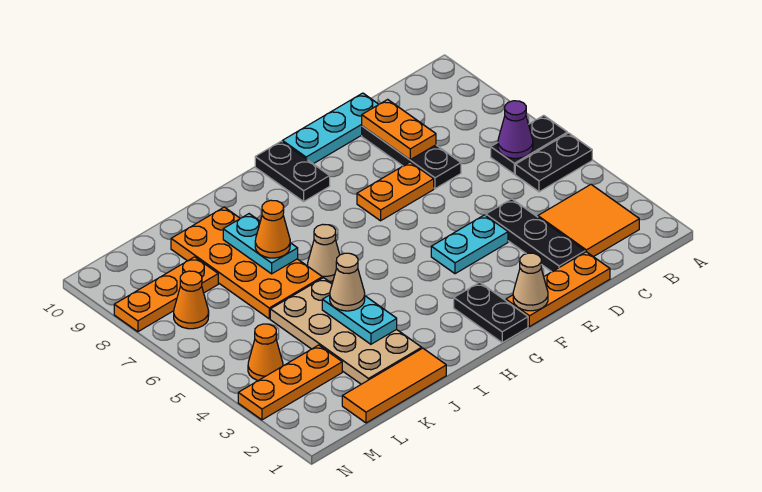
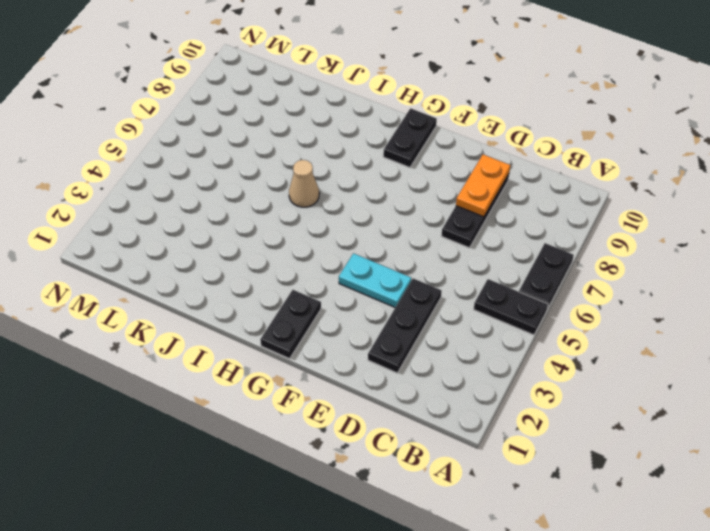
black 1x2 plate [519,243,574,309] -> black 1x2 plate turned to [491,115,567,174]
none -> orange 2x2 tile [538,184,639,257]
none -> orange 1x3 plate [506,252,610,327]
none -> cyan 1x3 plate [282,93,379,164]

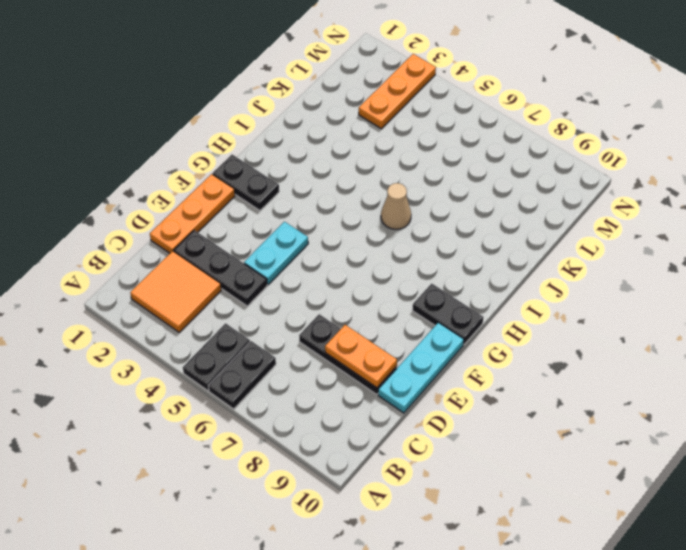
none -> orange 1x2 plate [357,162,434,221]
none -> orange 1x3 tile [342,348,446,423]
none -> tan 2x4 plate [270,278,422,384]

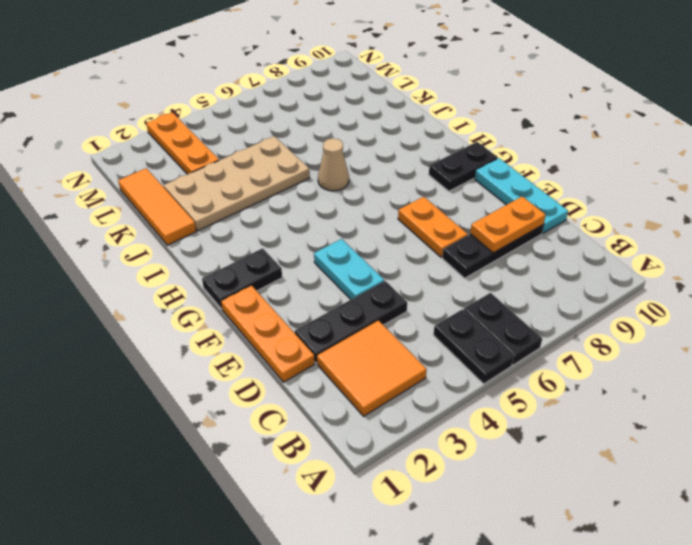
none -> orange 2x4 plate [171,207,322,319]
none -> orange 1x3 plate [114,257,218,332]
none -> orange 1x1 cone [248,324,283,381]

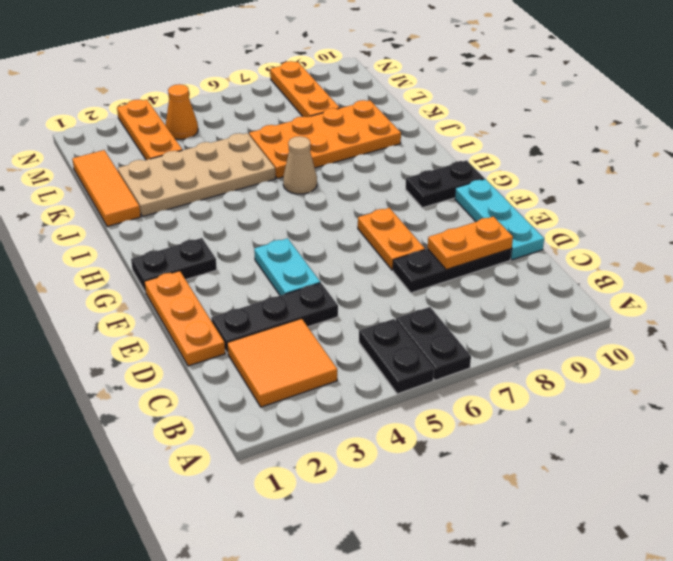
none -> orange 1x1 cone [174,271,209,329]
none -> purple 1x1 cone [498,101,533,158]
none -> tan 1x1 cone [513,253,548,311]

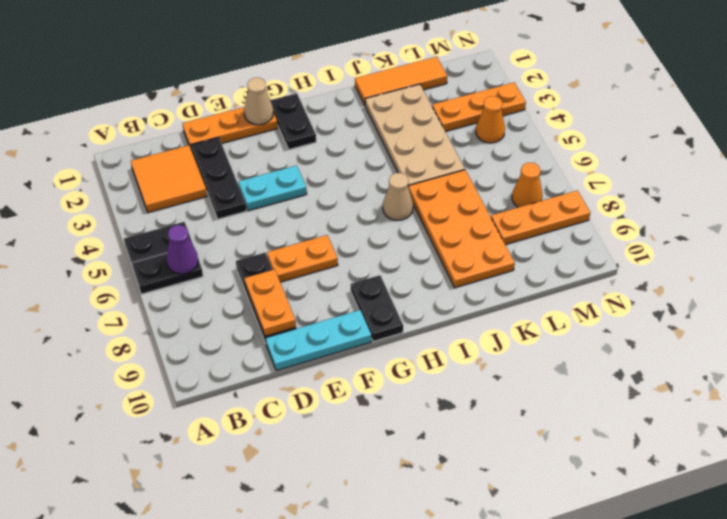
none -> cyan 1x2 plate [322,295,397,344]
none -> cyan 1x2 plate [223,214,298,274]
none -> tan 1x1 cone [330,253,365,311]

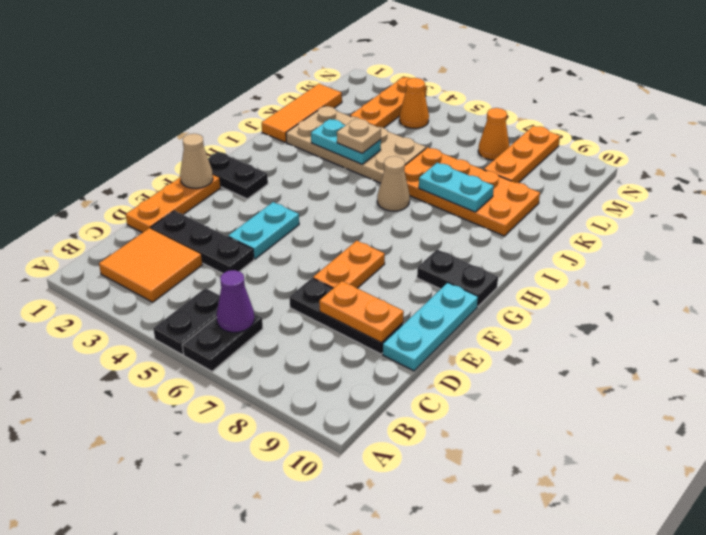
tan 1x1 plate [337,118,381,153] -> tan 1x1 cone [330,253,365,311]
none -> orange 1x1 cone [255,200,290,258]

